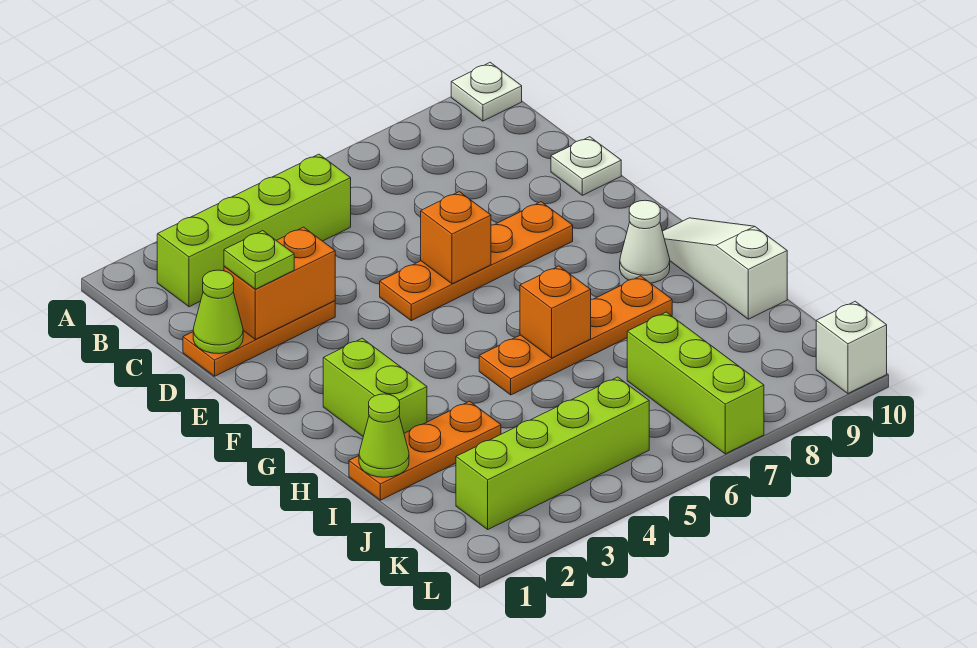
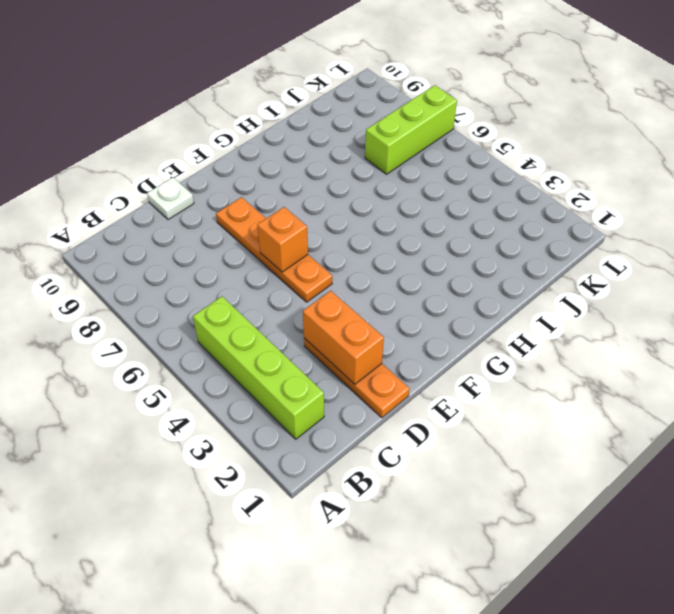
none -> white 1x1 plate [451,62,522,121]
none -> lime 1x2 brick [323,338,427,436]
none -> white 1x1 cone [620,200,670,283]

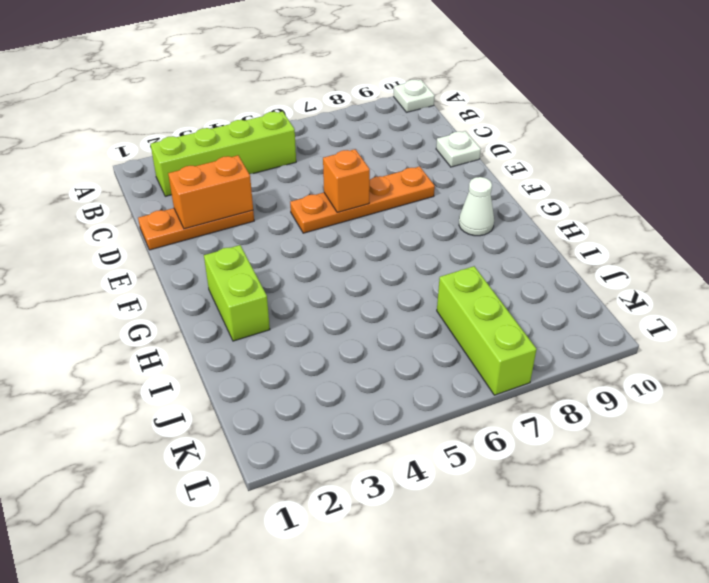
none -> white 1x3 slope [662,218,787,319]
none -> orange 1x4 plate [479,276,672,395]
none -> orange 1x3 plate [349,401,501,500]

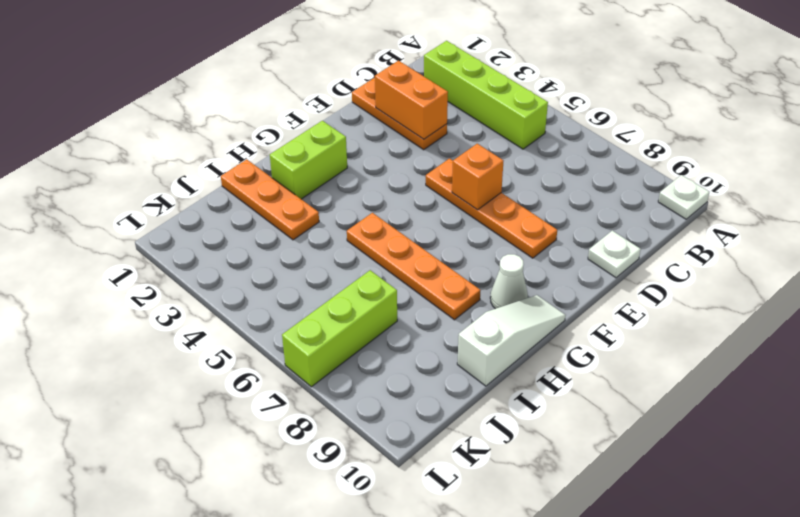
none -> lime 1x4 brick [456,377,649,529]
none -> white 1x1 brick [816,301,887,393]
none -> lime 1x1 cone [193,270,243,354]

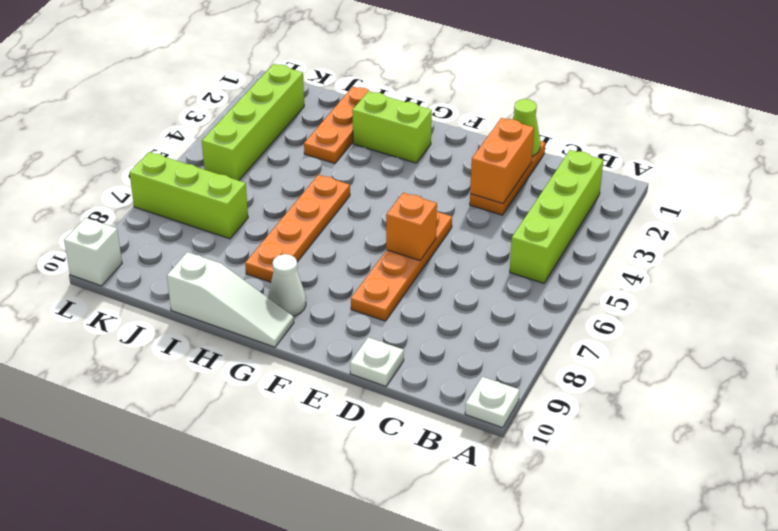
none -> orange 1x1 brick [520,266,591,358]
none -> lime 1x1 cone [359,394,409,477]
none -> lime 1x1 plate [224,231,294,289]

